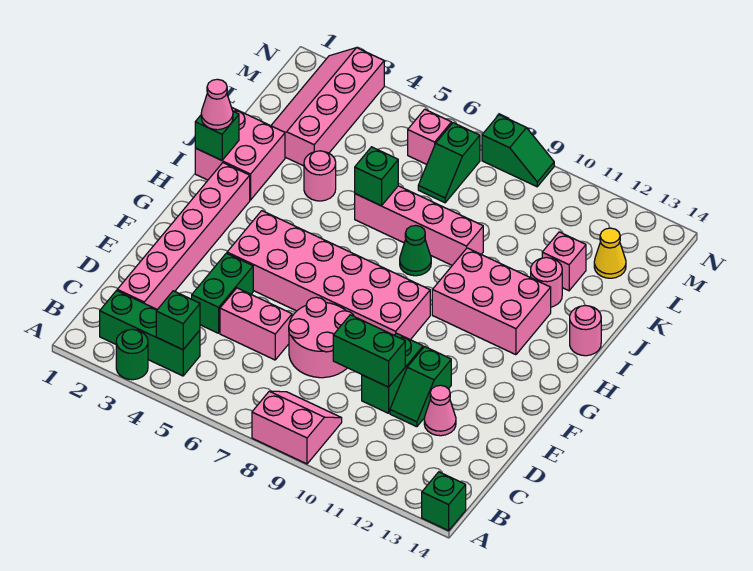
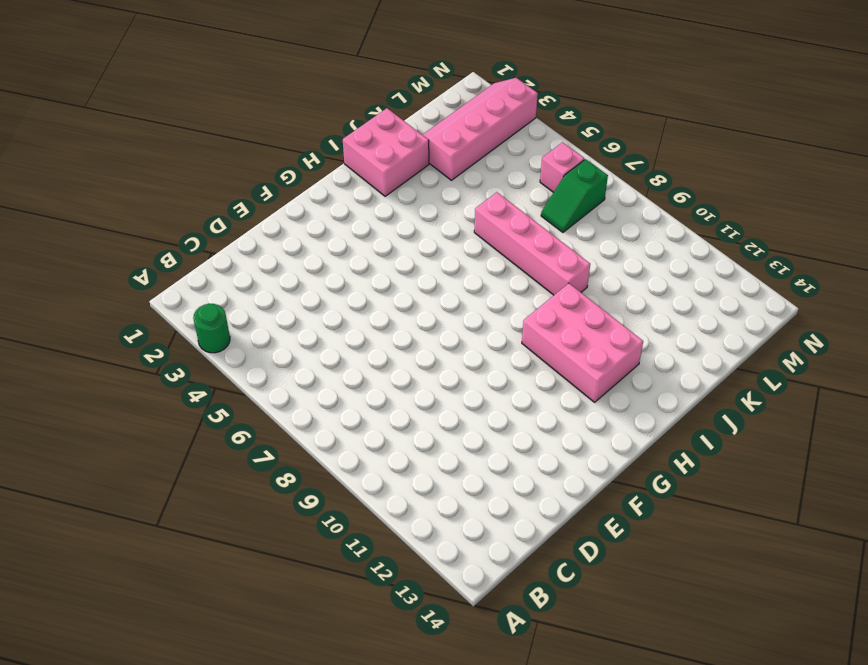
none -> pink 2x2 slope [252,391,342,464]
none -> green 1x1 brick [422,472,466,531]
none -> green 1x3 brick [100,291,200,376]
none -> pink 1x6 brick [117,163,250,310]

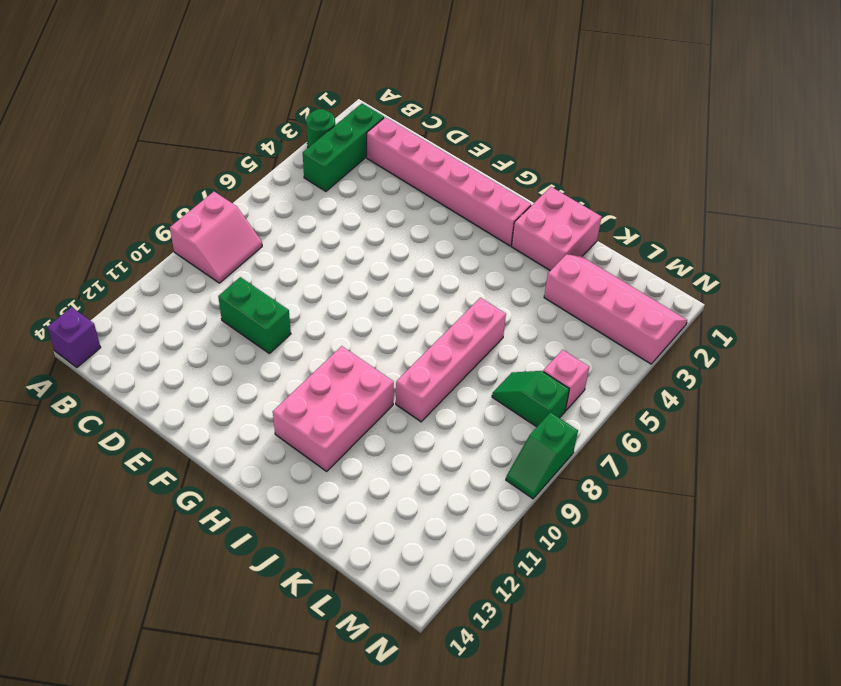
purple 1x1 brick [47,307,101,367] -> green 1x1 brick [422,472,466,531]
none -> green 1x2 brick [192,253,253,333]
none -> pink 1x2 brick [220,288,292,360]
none -> pink 2x2 round brick [289,297,354,378]
none -> green 1x2 slope [390,347,451,427]

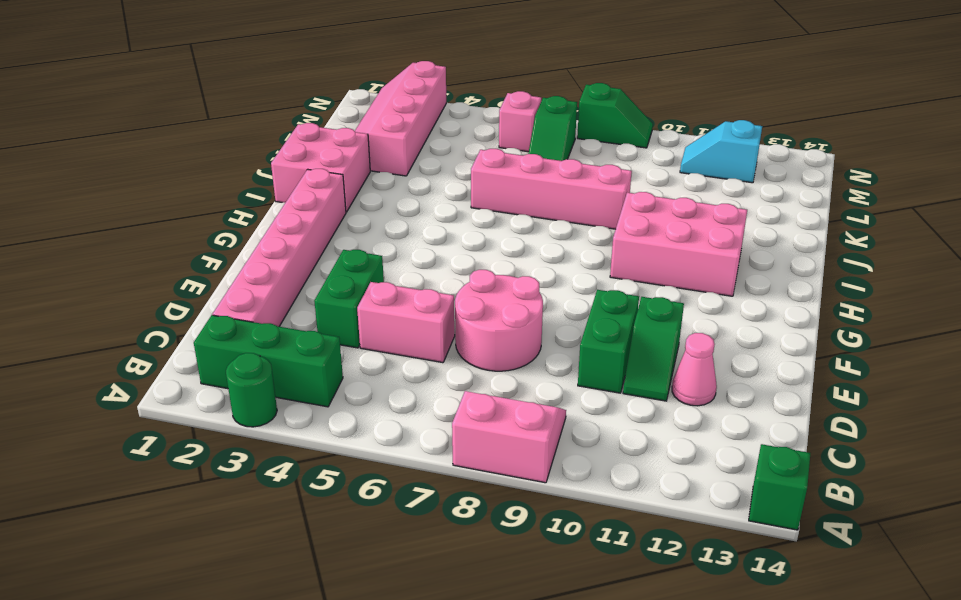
cyan 1x2 slope [680,120,762,183] -> none
none -> pink 2x6 brick [227,211,430,340]
none -> green 1x1 cone [400,225,431,276]
none -> pink 1x1 round brick [570,305,601,356]
none -> pink 1x1 round brick [304,151,336,201]

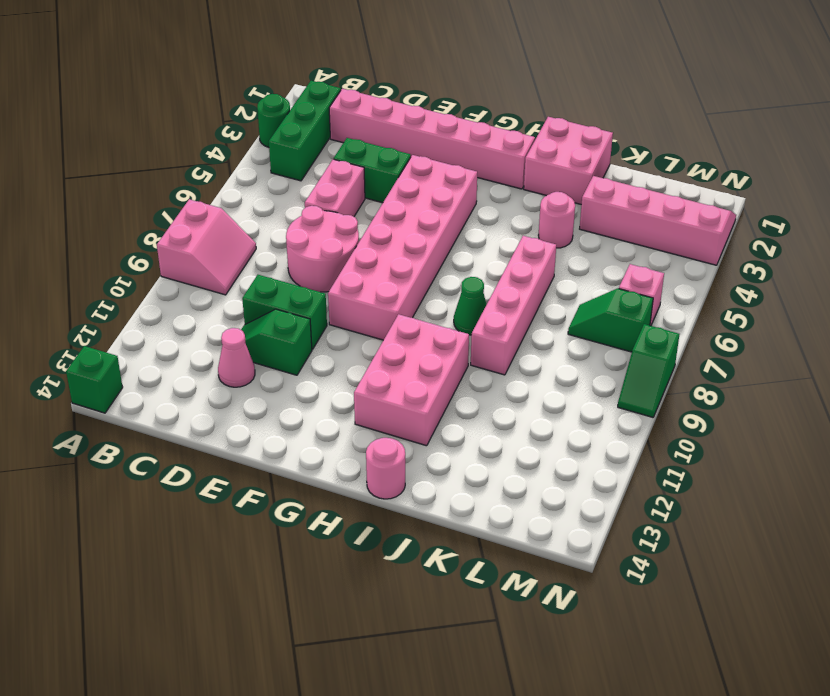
none -> pink 1x1 round brick [531,257,562,307]
none -> pink 1x1 brick [542,232,586,291]
none -> yellow 1x1 cone [594,228,626,278]
none -> green 1x1 brick [156,291,200,350]

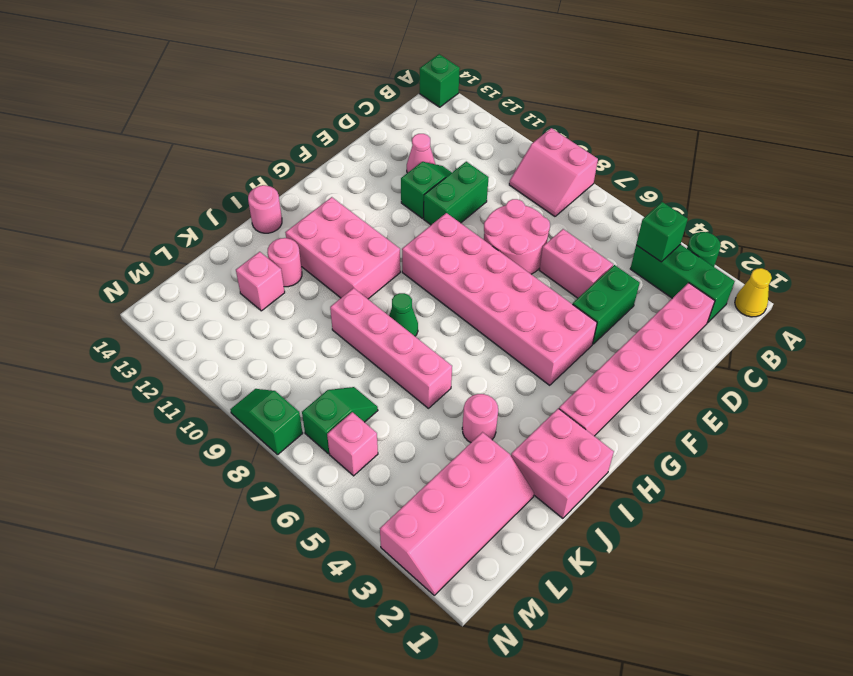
yellow 1x1 cone [735,268,772,317] -> yellow 1x1 cone moved to [594,228,626,278]
none -> green 1x2 brick [333,315,405,387]
none -> green 1x1 brick [195,112,239,160]
none -> green 1x1 brick [355,147,398,206]
none -> pink 1x1 cone [201,79,233,130]

